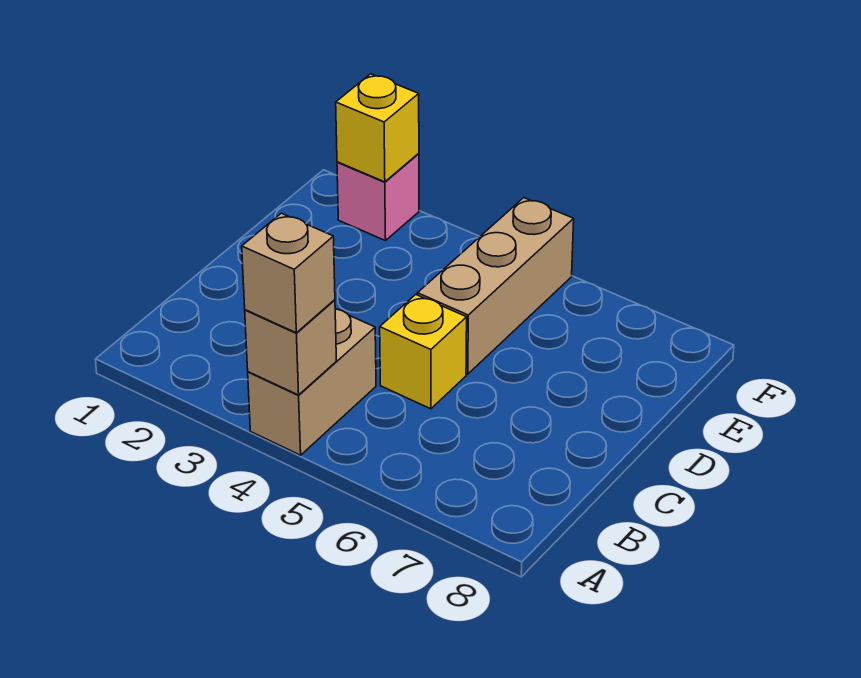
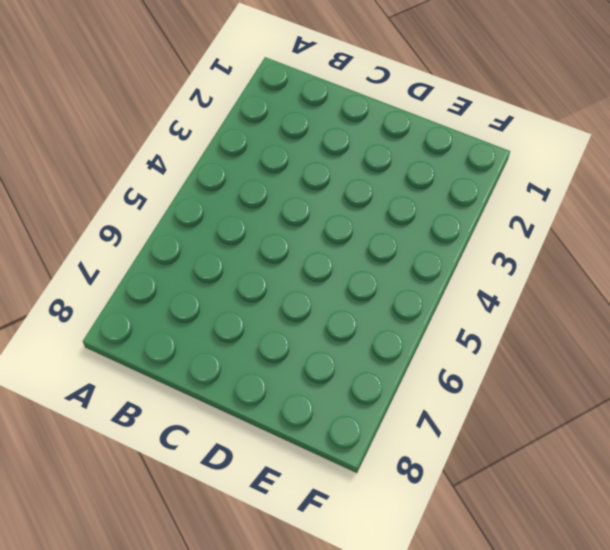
none -> tan 1x2 brick [248,309,376,455]
none -> yellow 1x1 brick [380,295,467,409]

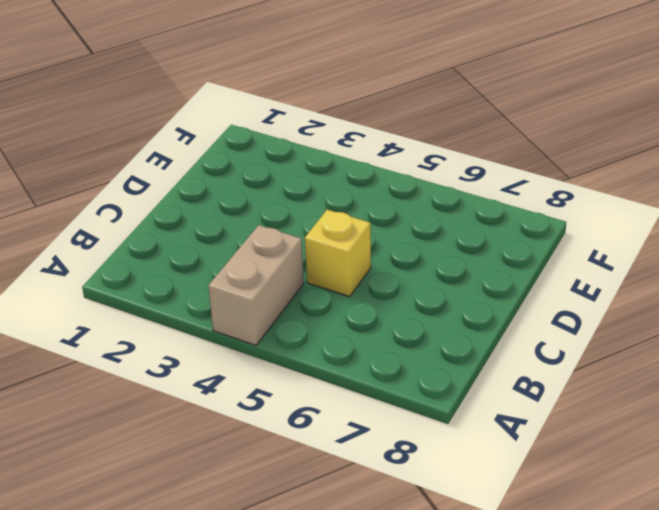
none -> tan 1x3 brick [417,198,574,374]
none -> pink 1x1 brick [337,154,419,241]

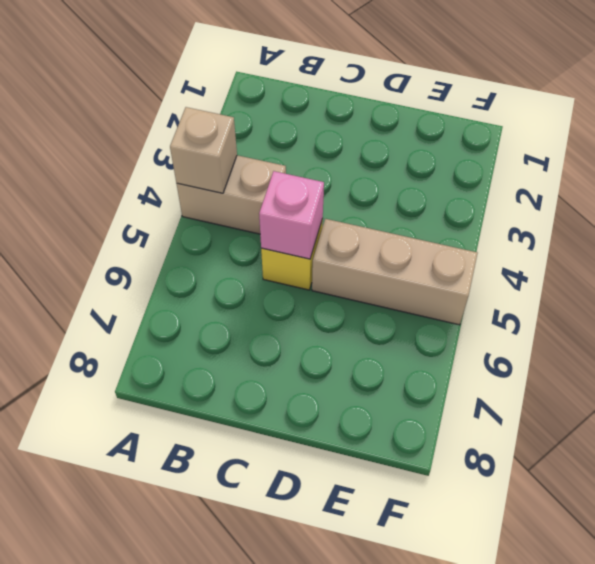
pink 1x1 brick [259,171,324,259] -> pink 1x1 brick moved to [337,154,419,241]
none -> yellow 1x1 brick [336,74,419,182]
none -> tan 1x1 brick [242,213,335,333]

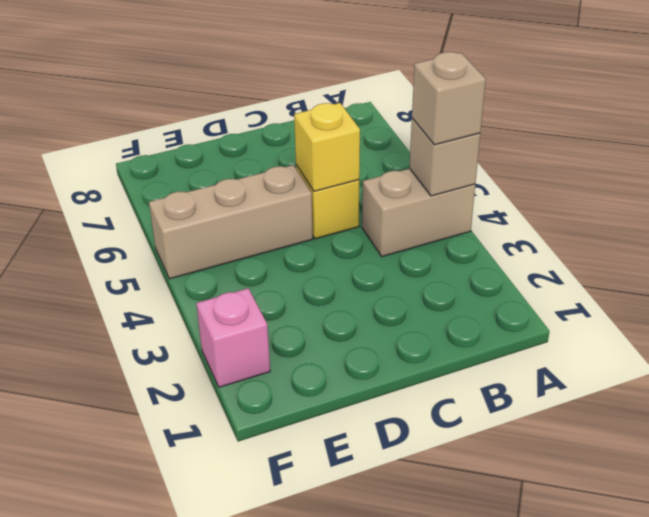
yellow 1x1 brick [294,103,360,191] -> yellow 1x1 brick moved to [336,74,419,182]

